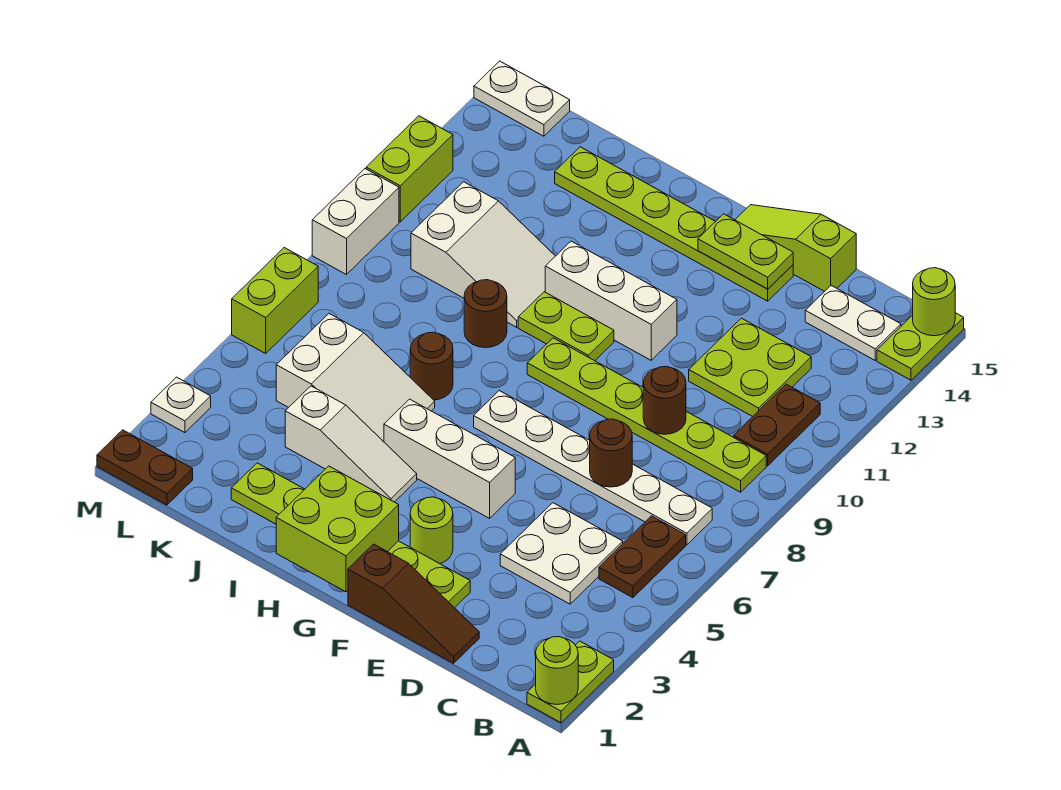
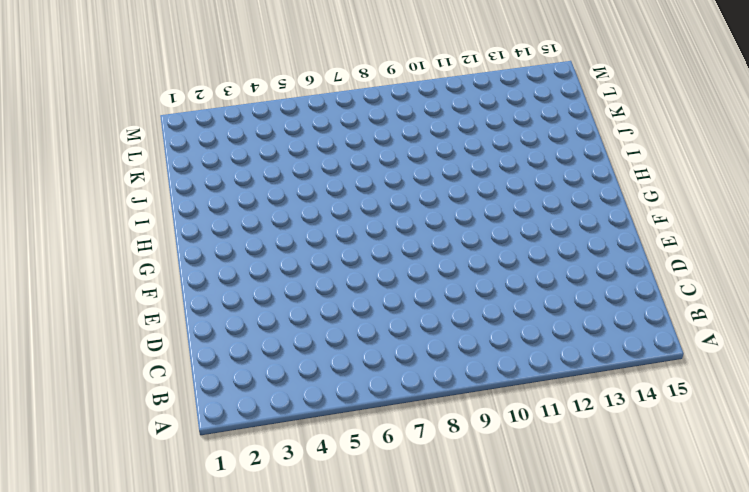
none -> lime 1x2 plate [527,641,614,723]
none -> lime 1x2 plate [877,313,964,380]
none -> brown 1x2 plate [599,516,686,598]
none -> white 1x6 plate [474,391,712,545]

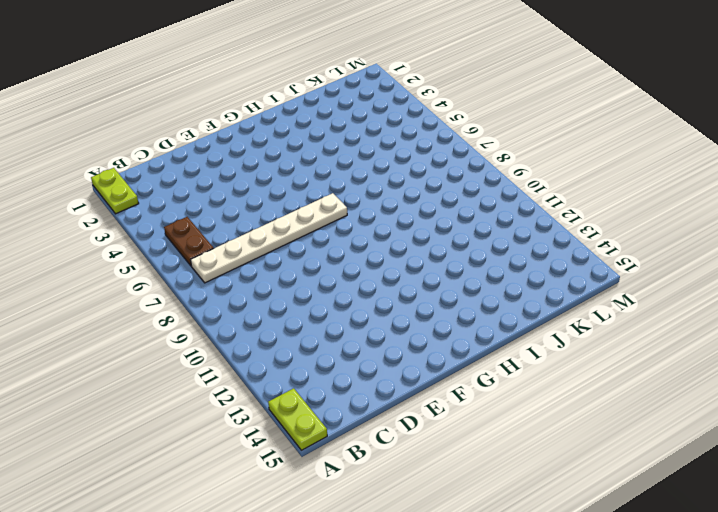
none -> lime 1x6 plate [527,338,766,492]
none -> brown 1x2 plate [734,384,820,466]
none -> white 1x2 plate [805,286,901,360]
none -> white 2x2 plate [500,503,623,604]

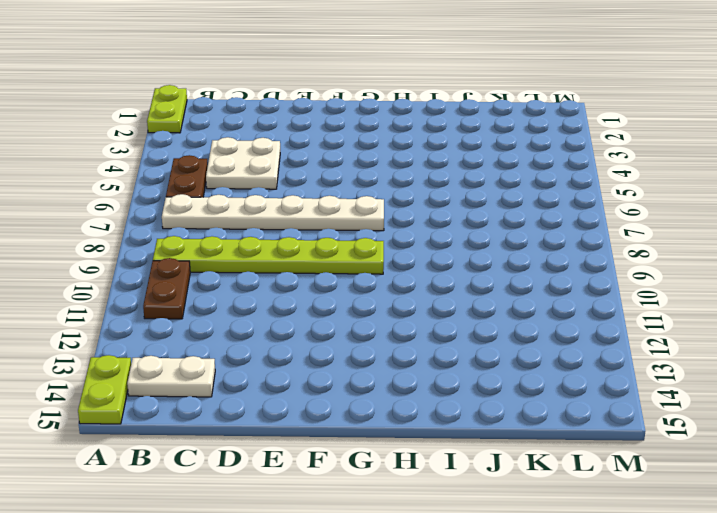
none -> lime 2x2 plate [689,318,811,417]
none -> brown 1x3 slope [348,544,479,663]
none -> lime 1x3 slope [735,205,856,291]
none -> lime 1x6 plate [231,463,470,608]

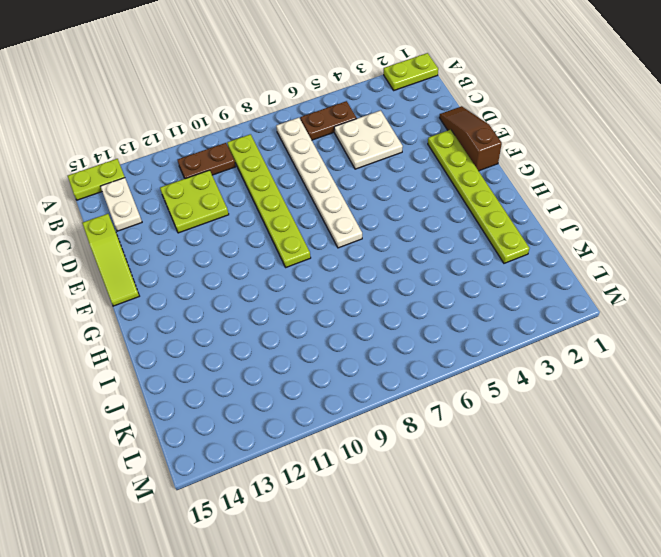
none -> lime 1x6 plate [555,147,793,301]
none -> lime 1x1 round brick [410,497,453,564]
none -> white 1x3 brick [384,399,515,518]
none -> white 1x3 brick [545,241,677,360]

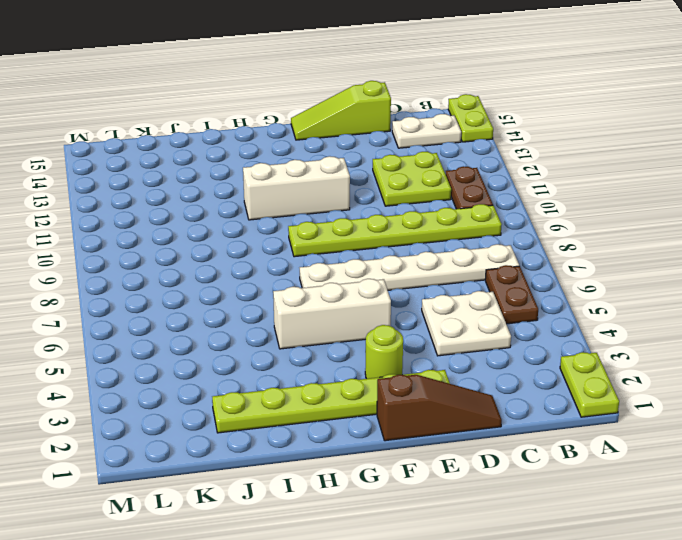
none -> lime 1x6 plate [555,147,793,301]
none -> lime 1x2 plate [518,292,614,361]
none -> white 1x3 slope [285,386,417,502]
none -> white 2x3 slope [276,314,435,442]

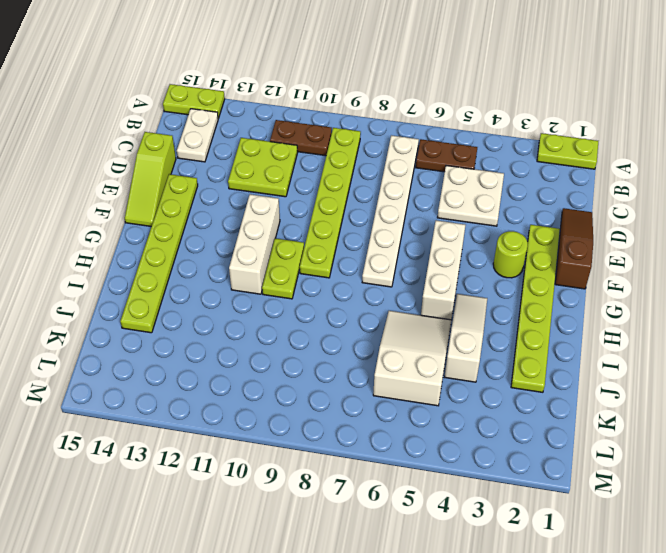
none -> brown 1x1 round brick [410,332,453,400]
none -> brown 1x1 round brick [464,280,507,348]
none -> white 2x3 slope [411,182,555,327]
none -> brown 1x2 plate [97,430,193,505]

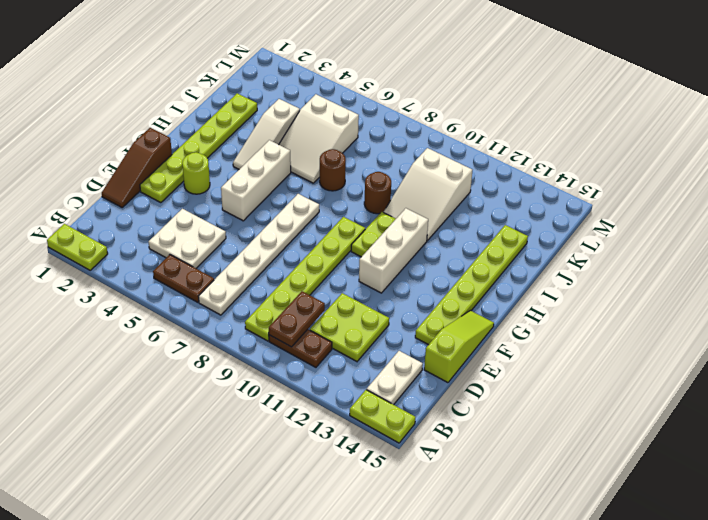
brown 1x2 plate [269,291,325,347] -> brown 1x2 plate moved to [97,430,193,505]
none -> white 1x2 plate [474,61,570,136]
none -> white 1x1 plate [151,377,211,433]
none -> lime 1x2 brick [232,248,318,353]
none -> white 1x2 brick [312,169,399,275]

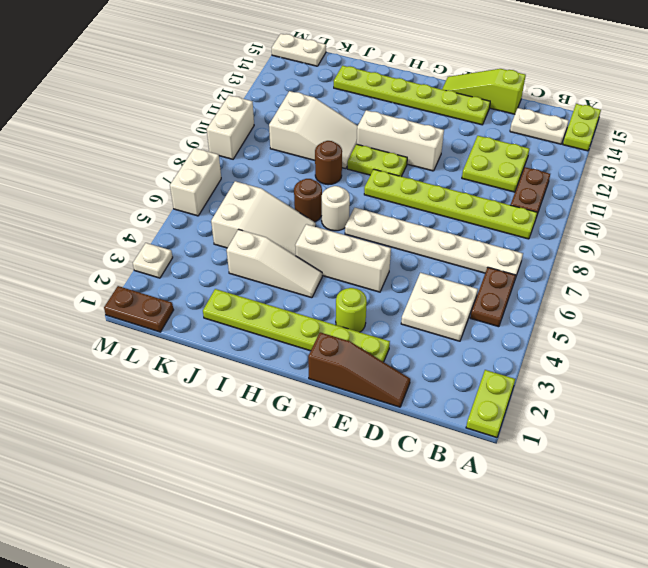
white 1x1 round brick [322,186,350,231] -> none
white 1x2 brick [170,148,221,216] -> lime 1x2 brick [232,248,318,353]
none -> lime 1x2 brick [366,116,453,222]
none -> lime 1x1 round brick [536,637,578,705]
none -> lime 1x1 round brick [913,268,955,336]
none -> brown 1x1 round brick [590,419,632,487]

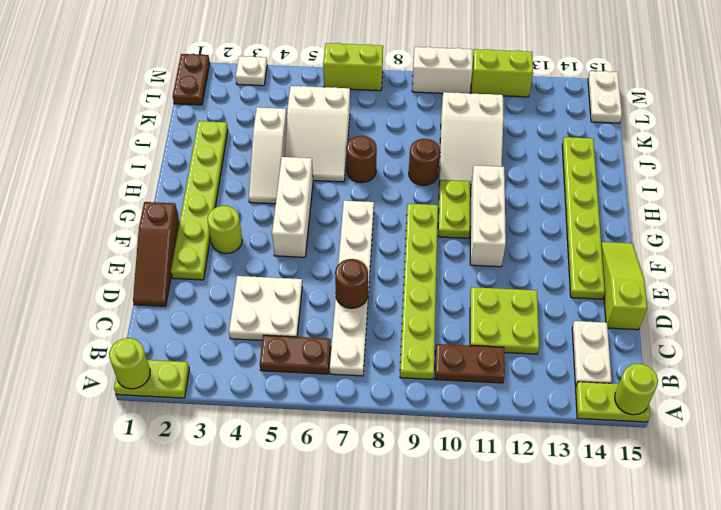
none -> brown 1x1 round brick [643,366,686,434]
none -> lime 1x2 plate [698,214,793,289]
none -> lime 2x2 brick [276,466,399,592]

